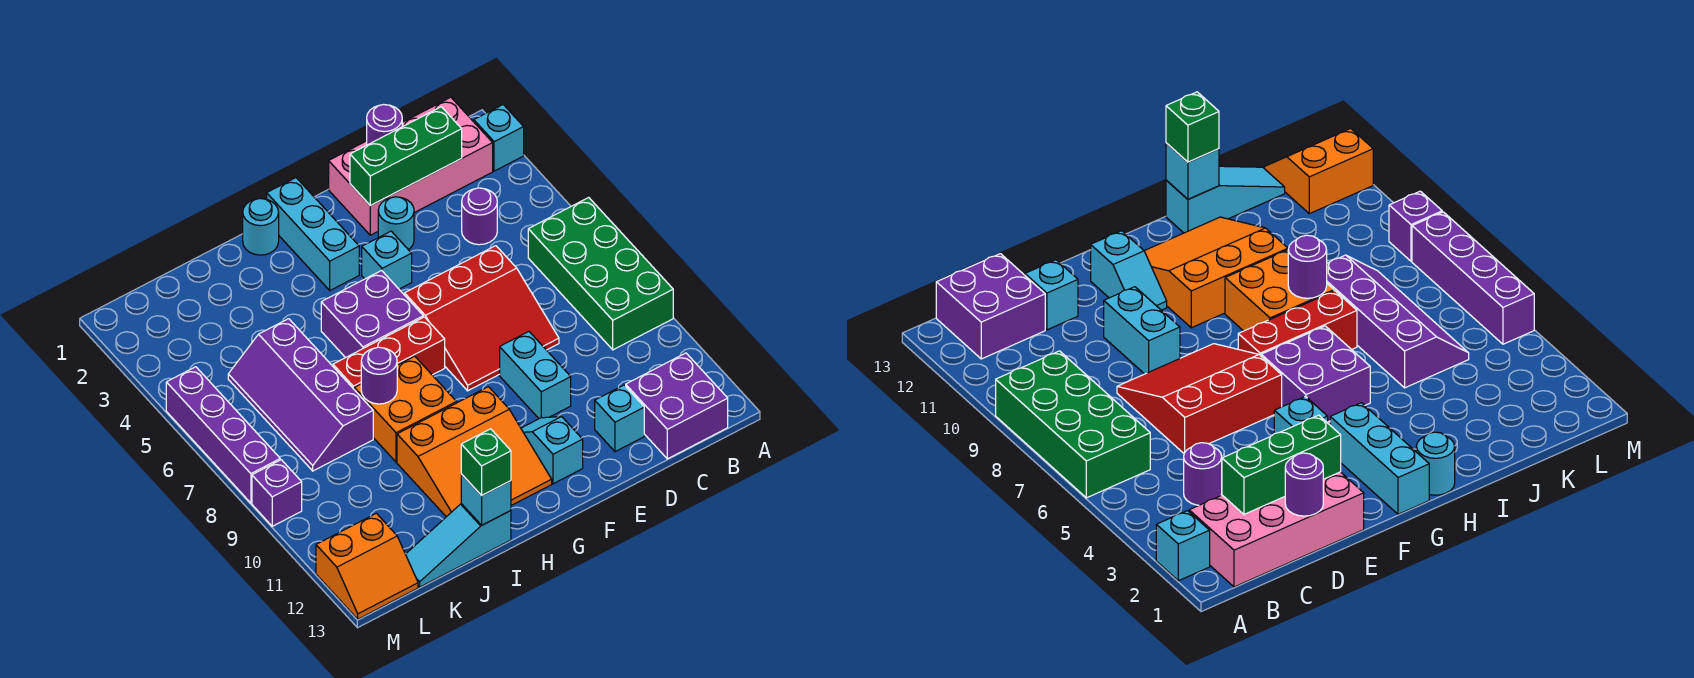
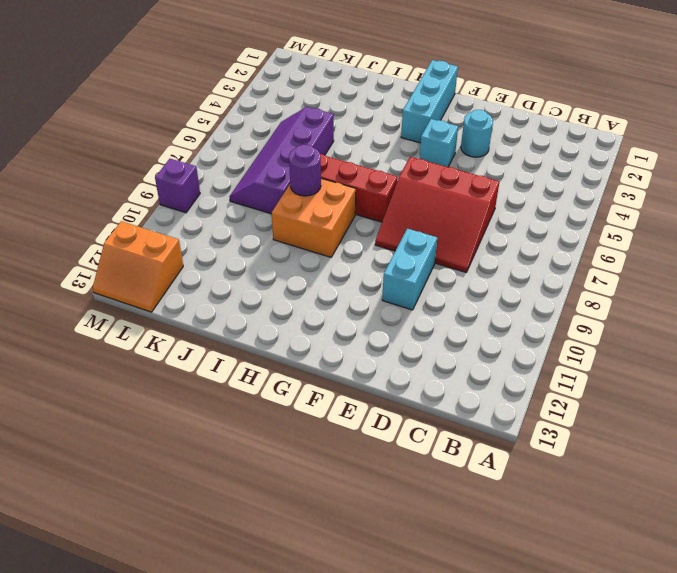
none -> cyan 1x1 brick [474,105,524,171]
none -> green 2x4 brick [528,197,673,350]
none -> pink 2x4 brick [329,97,493,235]

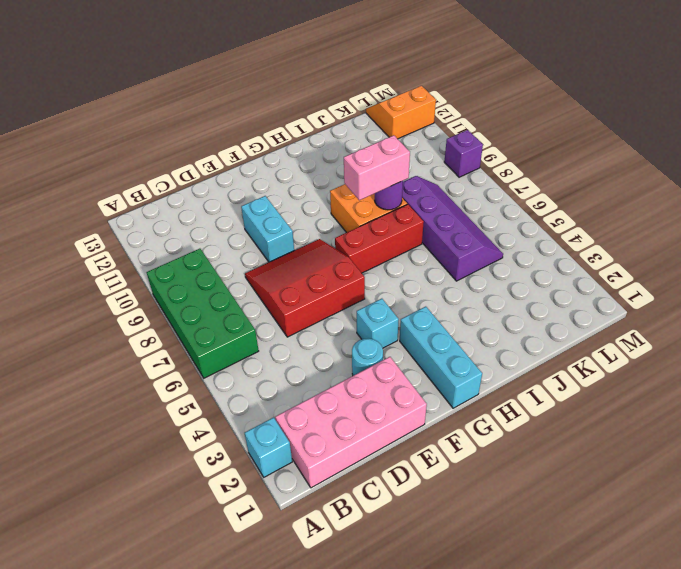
pink 1x2 brick [344,135,410,200] -> none
none -> purple 2x2 brick [626,353,728,459]
none -> purple 1x1 round brick [462,188,497,245]
none -> cyan 1x1 brick [595,385,644,452]

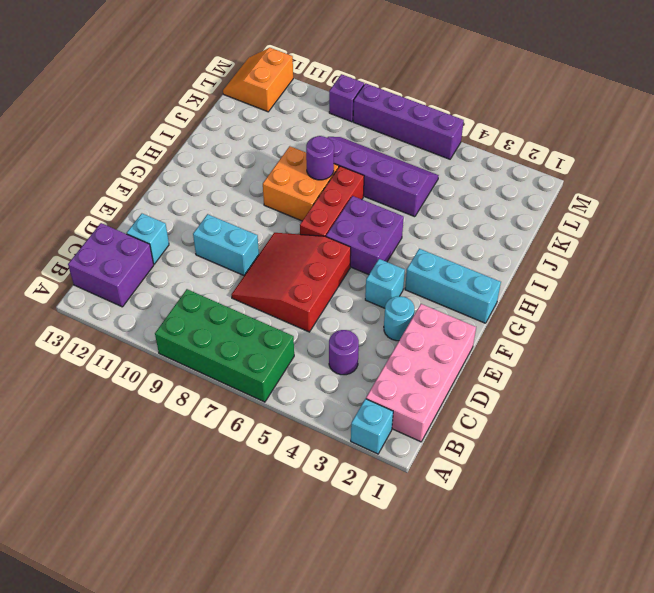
none -> cyan 1x2 slope [521,417,583,484]
none -> orange 3x3 slope [397,387,552,517]
none -> cyan 1x1 round brick [243,198,279,255]

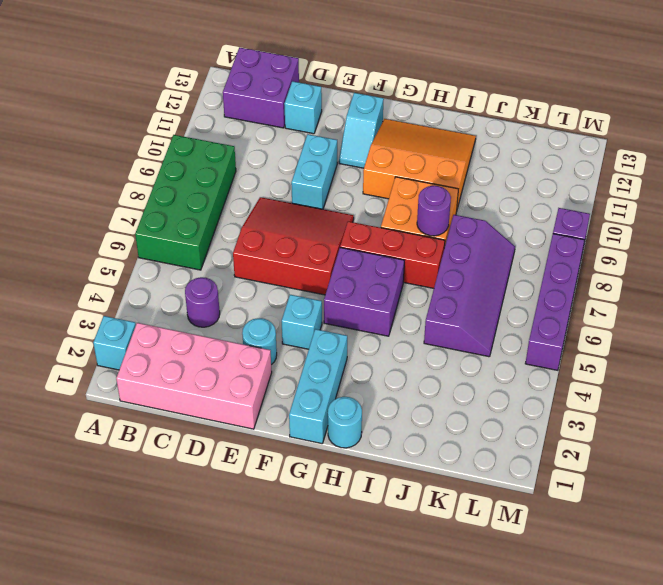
none -> cyan 1x3 slope [406,504,511,587]
none -> orange 2x2 slope [316,513,418,619]
none -> green 1x3 brick [350,107,462,206]

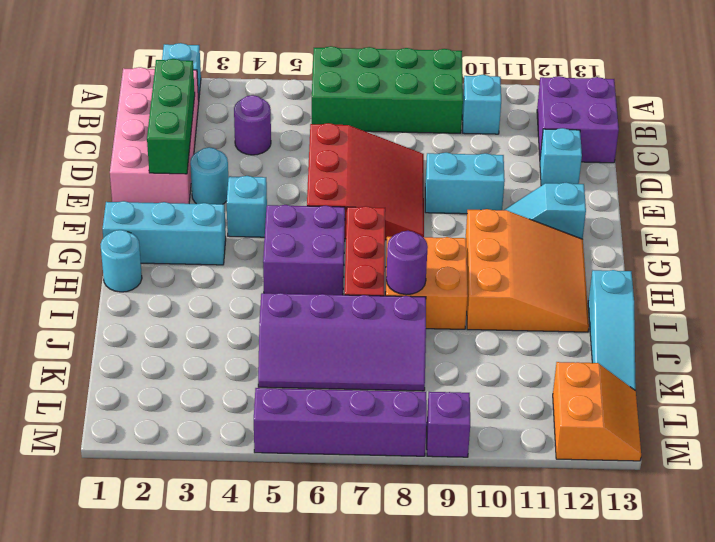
cyan 1x1 brick [462,75,501,134] -> cyan 1x1 brick moved to [461,474,511,525]
none -> purple 1x1 round brick [367,104,402,145]
none -> green 1x1 brick [461,429,511,496]

